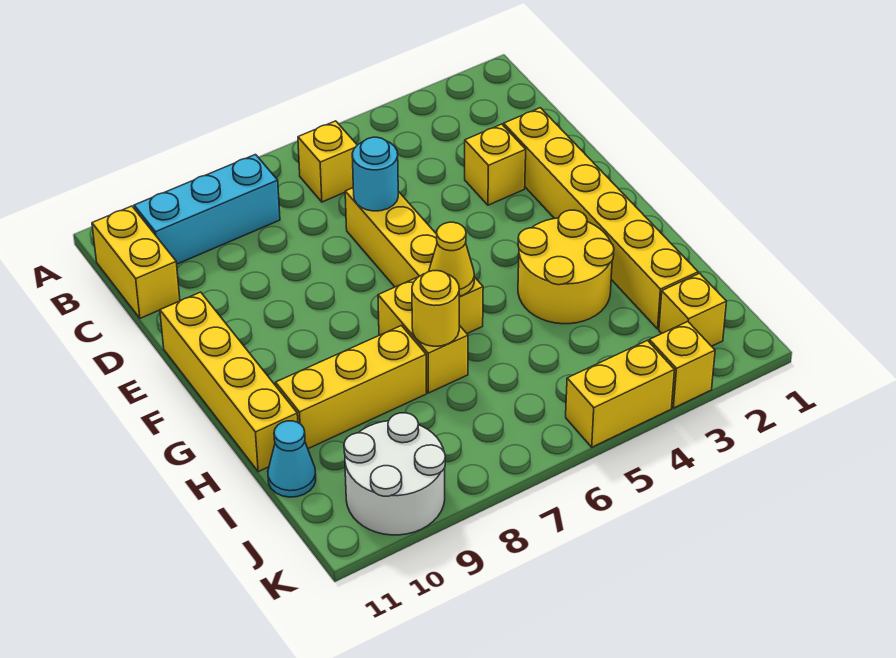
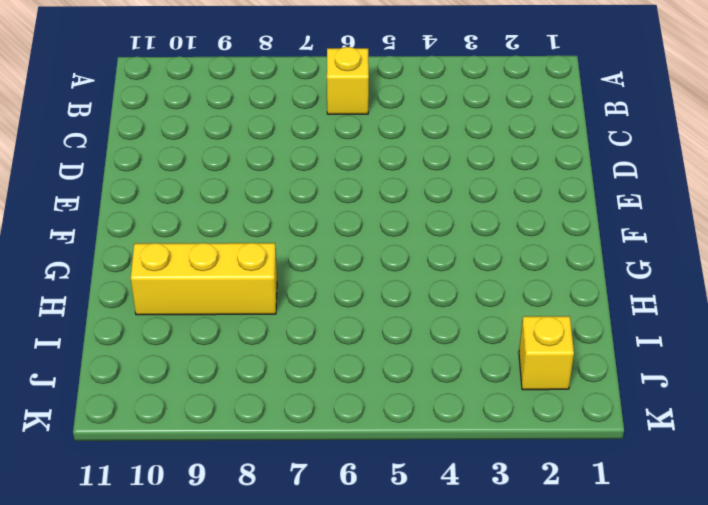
none -> cyan 1x3 brick [134,155,280,264]
none -> yellow 1x2 brick [92,206,180,318]
none -> yellow 1x6 brick [504,108,698,329]

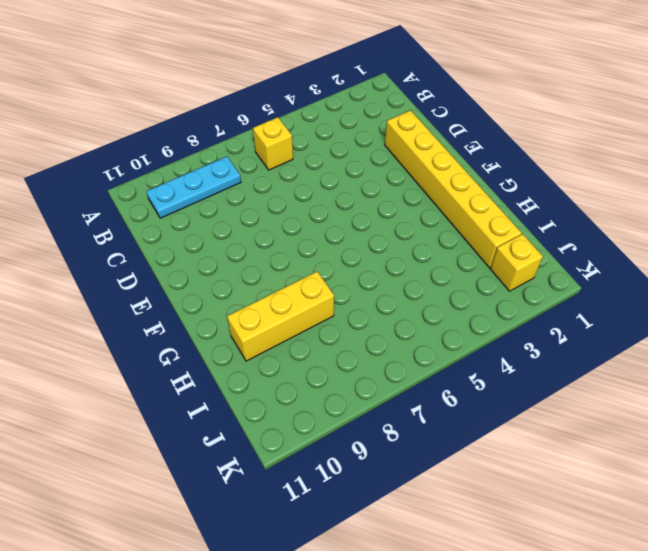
cyan 1x3 plate [146,157,241,218] -> cyan 1x3 brick [134,155,280,264]
none -> yellow 1x2 brick [92,206,180,318]
none -> yellow 1x1 brick [465,124,526,205]
none -> yellow 1x4 brick [345,188,483,333]

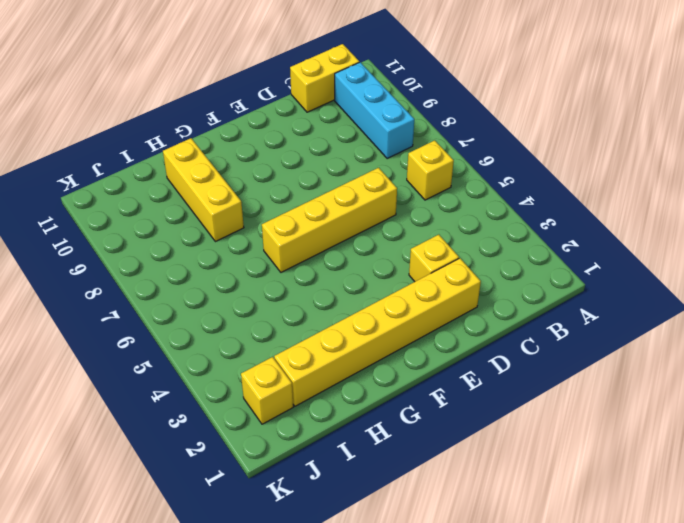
none -> yellow 1x4 brick [160,292,298,472]
none -> yellow 2x2 round brick [518,210,614,324]
none -> yellow 1x2 brick [378,277,468,393]

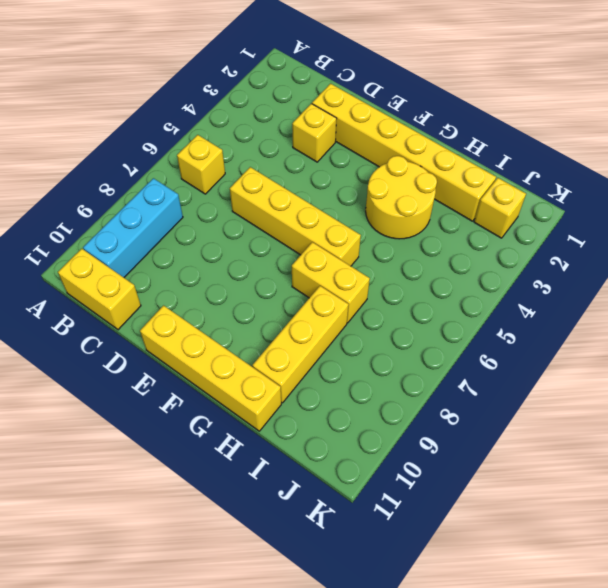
none -> cyan 1x1 cone [268,421,316,497]
none -> white 2x2 round brick [344,413,445,535]
none -> yellow 1x1 brick [649,322,715,408]

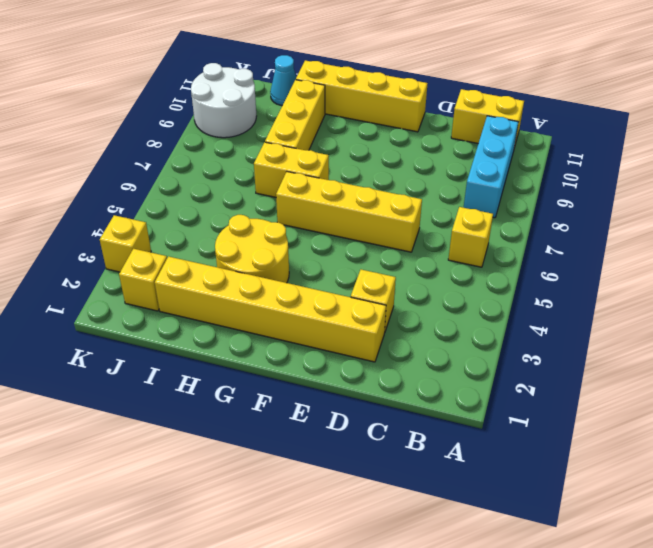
none -> yellow 1x2 brick [566,340,674,447]
none -> cyan 1x1 round brick [352,137,398,211]
none -> yellow 1x1 cone [429,222,474,296]

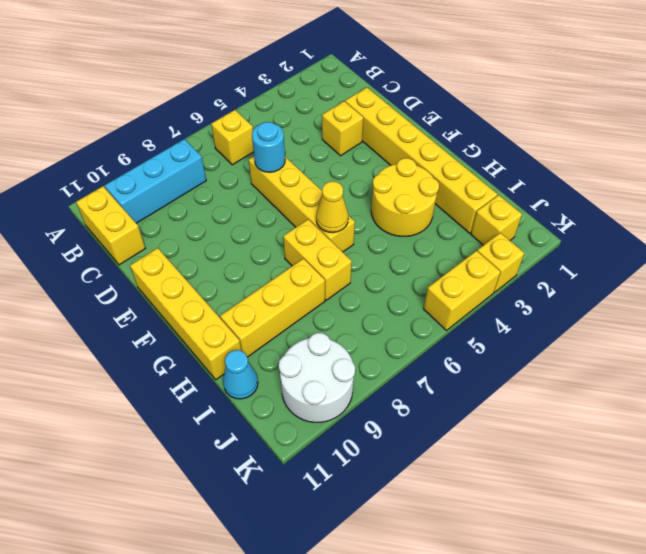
none -> yellow 1x1 round brick [412,271,459,346]

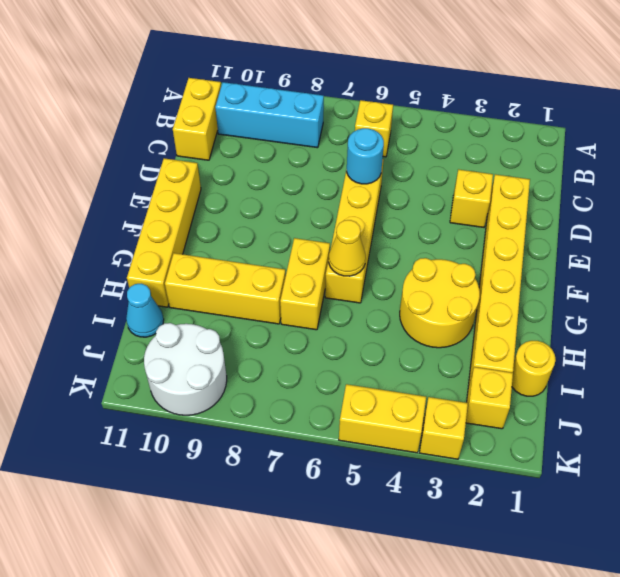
yellow 1x1 round brick [512,341,556,396] -> yellow 1x1 round brick moved to [412,271,459,346]

